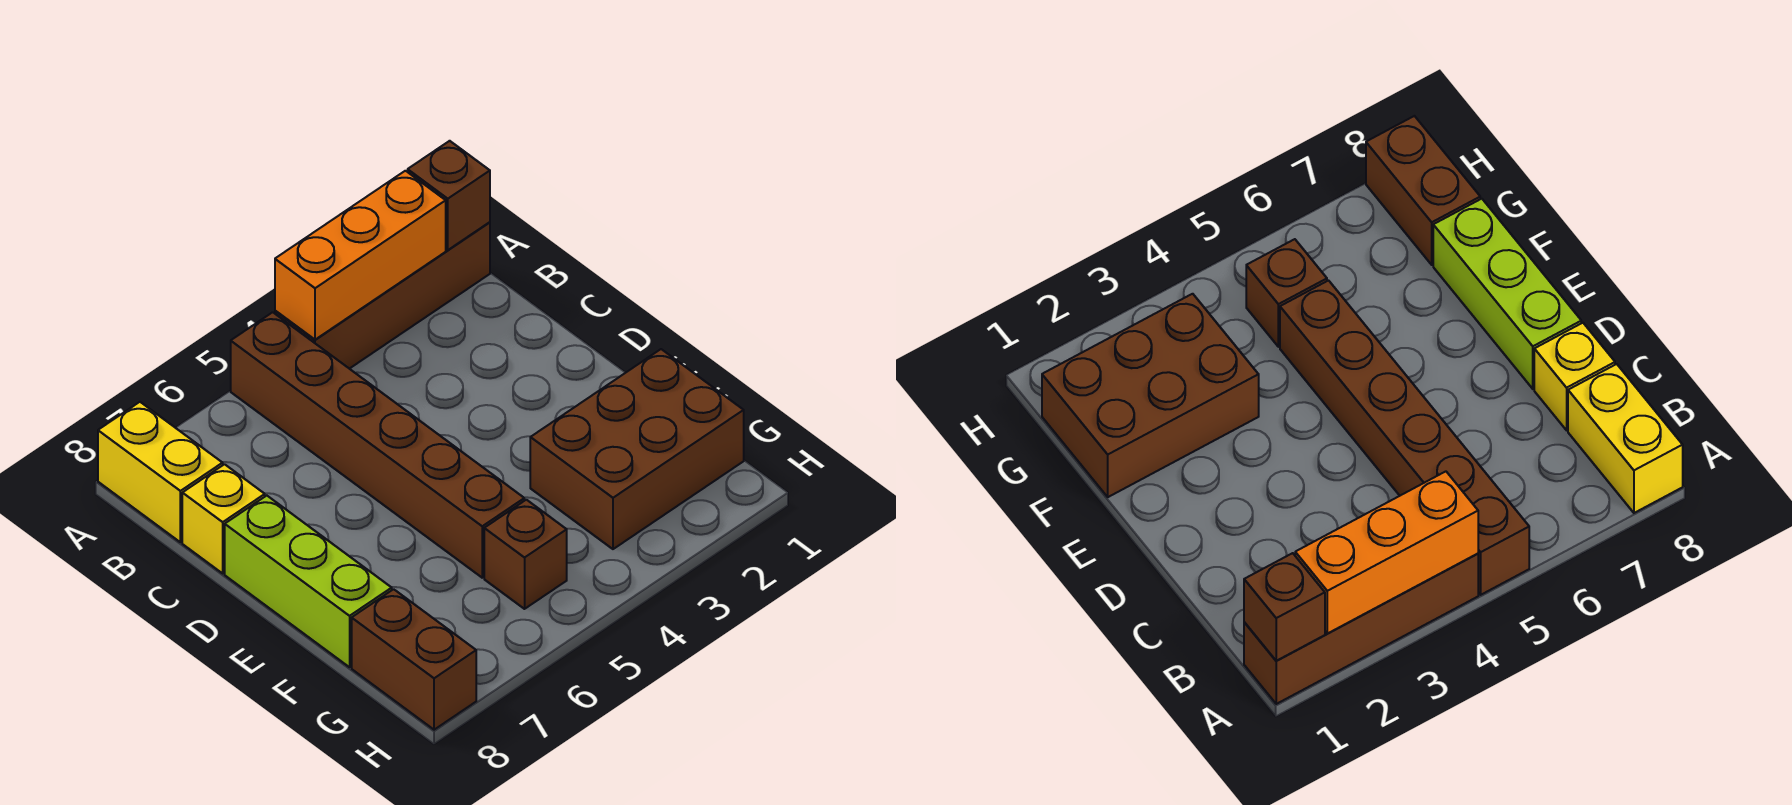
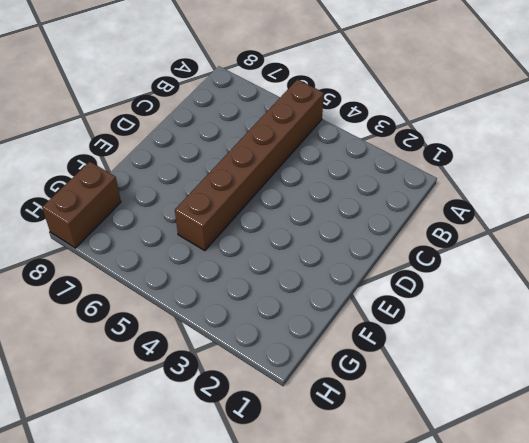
none -> brown 1x4 brick [275,222,490,369]
none -> yellow 1x2 brick [98,402,223,542]

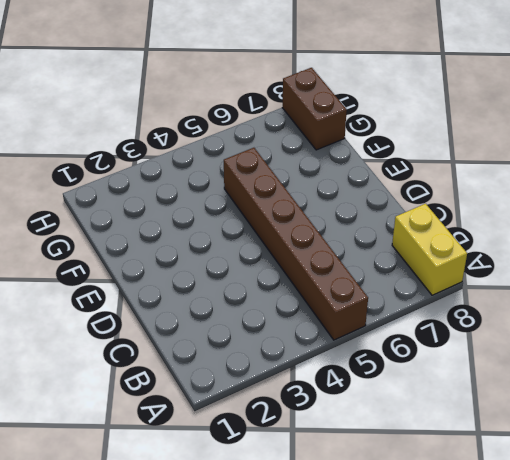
none -> brown 1x4 brick [275,222,490,369]
none -> yellow 1x1 brick [182,464,265,573]

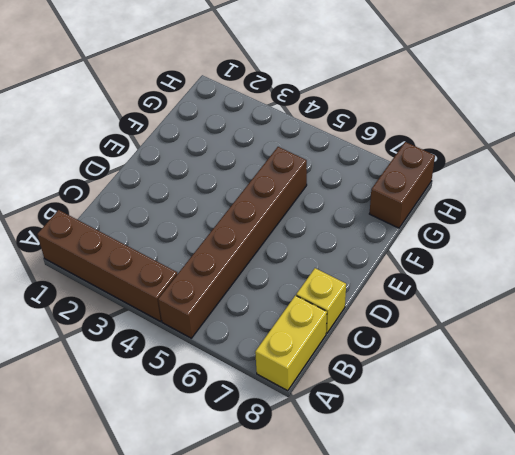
none -> lime 1x3 brick [225,496,392,667]
none -> brown 2x3 brick [530,349,744,549]

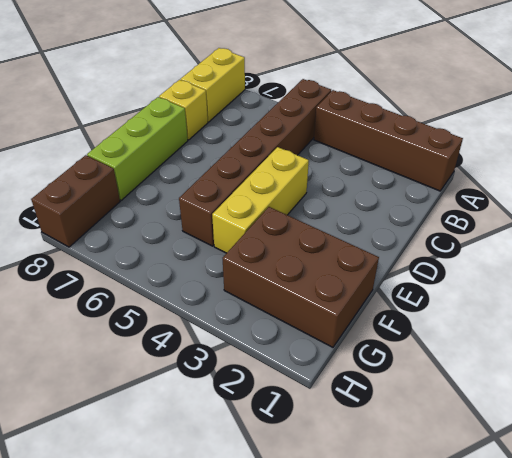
yellow 1x3 brick [212,147,309,253] -> none
none -> brown 1x1 brick [484,500,567,609]
none -> brown 1x1 brick [408,141,490,250]

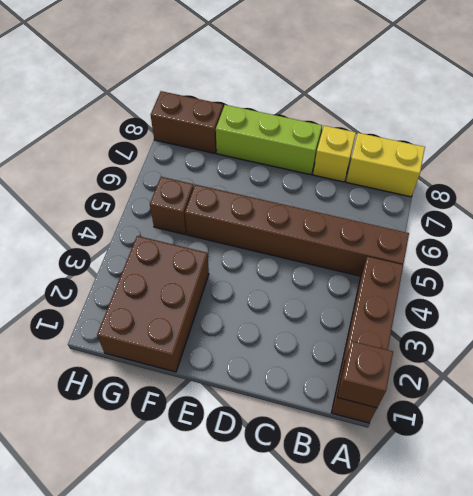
none -> orange 1x3 brick [275,171,446,340]

